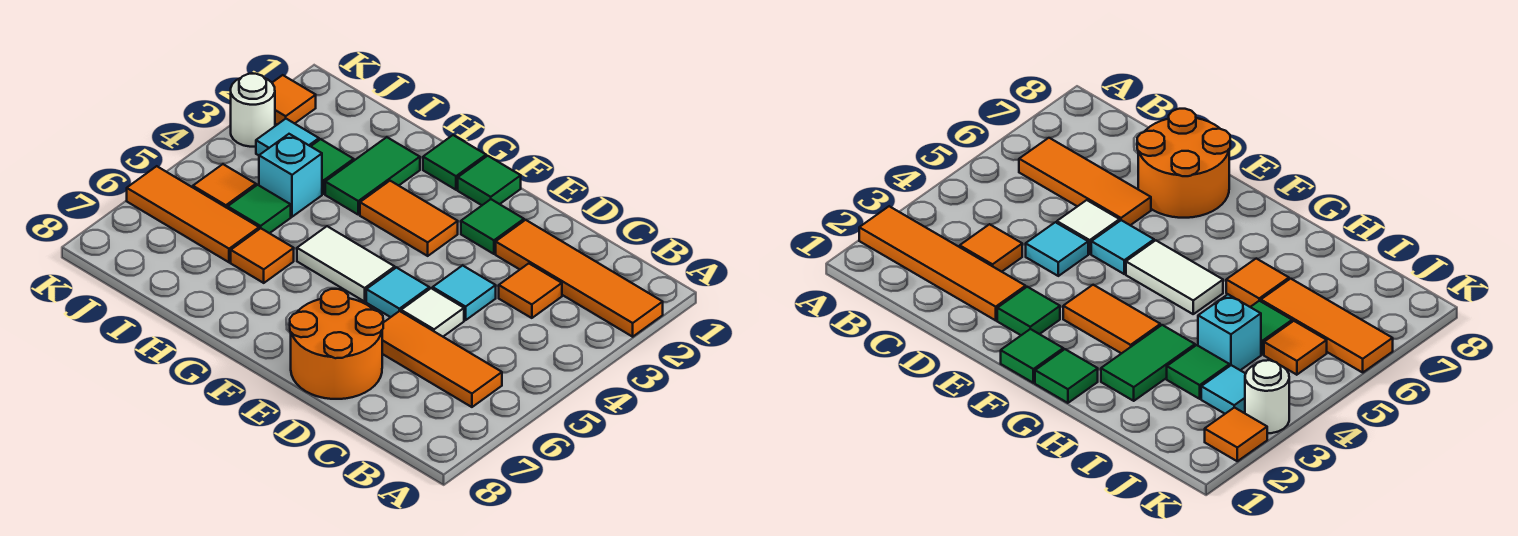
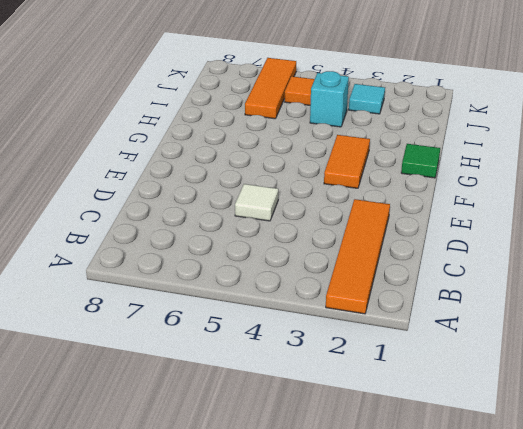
none -> orange 1x3 tile [382,311,502,407]
none -> orange 1x1 tile [499,263,562,318]
none -> cyan 1x1 tile [433,265,496,320]

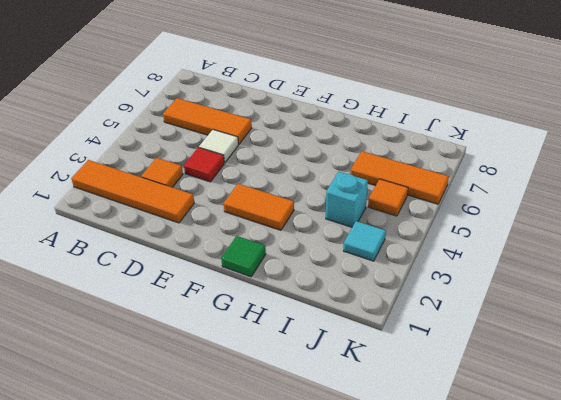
red 1x1 tile [184,147,224,182] -> cyan 1x1 tile [433,265,496,320]
none -> orange 2x2 round brick [290,289,383,399]
none -> green 1x1 tile [461,199,524,254]
none -> cyan 1x1 tile [366,267,429,317]

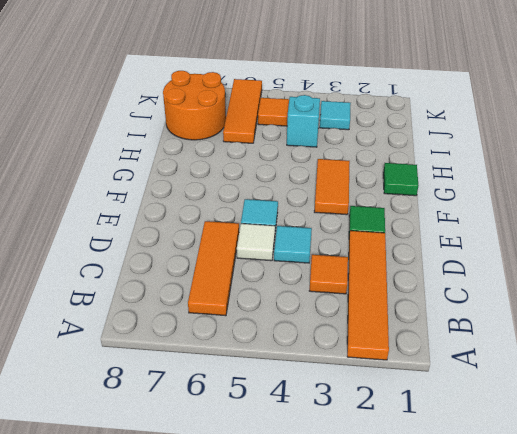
orange 2x2 round brick [163,71,226,140] -> orange 2x2 round brick moved to [290,289,383,399]
none -> green 1x1 tile [458,156,521,205]
none -> white 1x2 tile [297,226,395,302]
none -> green 1x2 tile [325,137,420,215]

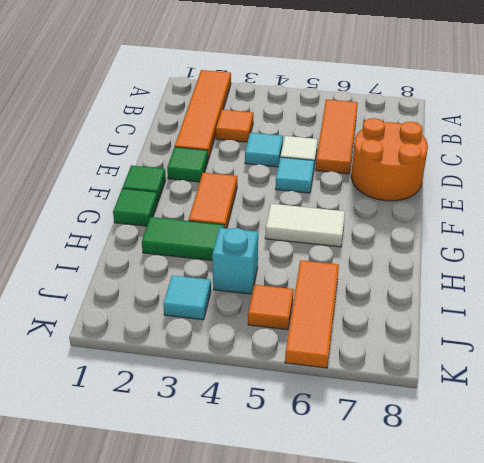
white 1x2 tile [265,204,345,247] -> white 1x2 tile turned to [297,226,395,302]
none -> orange 1x1 tile [231,228,294,283]
none -> green 1x1 tile [311,139,354,194]
none -> green 1x1 tile [228,185,291,233]

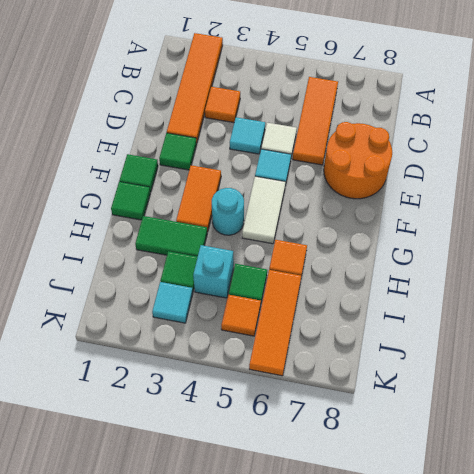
cyan 1x1 round brick [212,188,244,235] -> none
none -> orange 1x1 tile [272,75,316,125]
none -> white 1x1 round brick [231,74,275,147]

